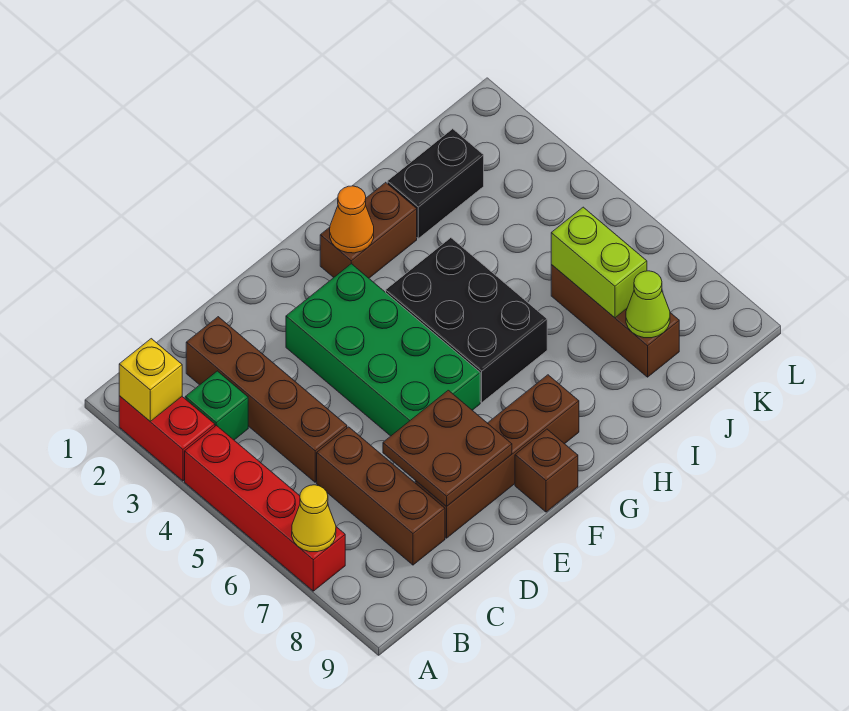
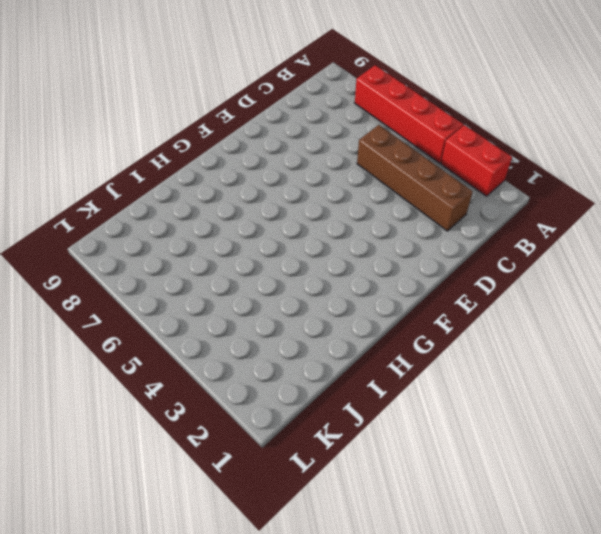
none -> green 1x1 brick [185,371,248,440]
none -> brown 1x3 brick [317,427,445,565]
none -> brown 1x4 brick [415,375,579,538]

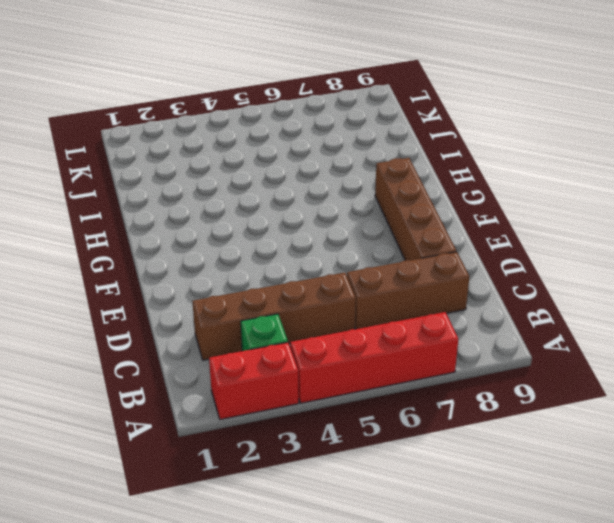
none -> green 2x4 brick [286,264,480,436]
none -> brown 1x1 brick [515,429,578,512]
none -> brown 1x2 brick [320,182,417,278]

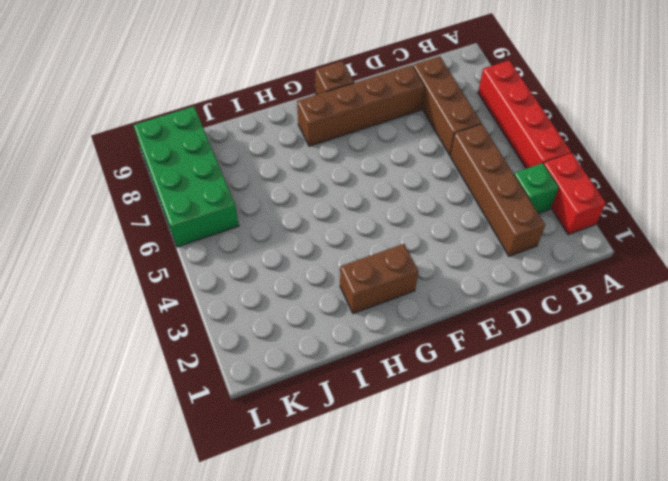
green 2x4 brick [134,106,239,247] -> green 2x4 brick moved to [286,264,480,436]
none -> black 2x3 brick [386,238,547,402]
none -> black 1x2 brick [387,129,484,238]
none -> brown 1x3 brick [551,265,679,377]

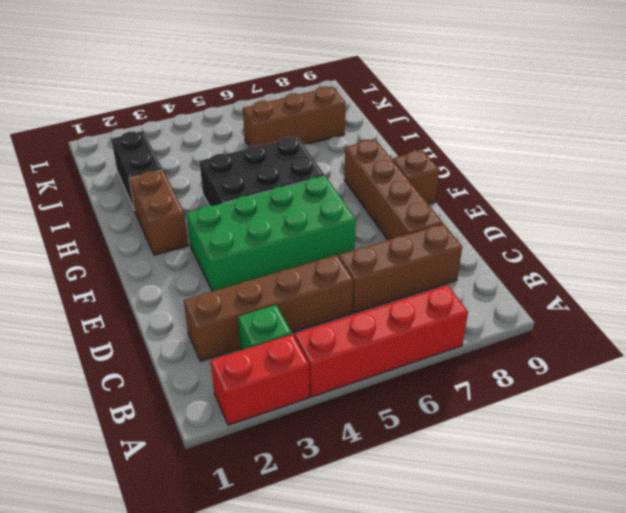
none -> yellow 1x1 brick [119,339,182,421]
none -> yellow 1x1 cone [292,485,336,552]
none -> brown 2x2 plate [383,390,512,507]

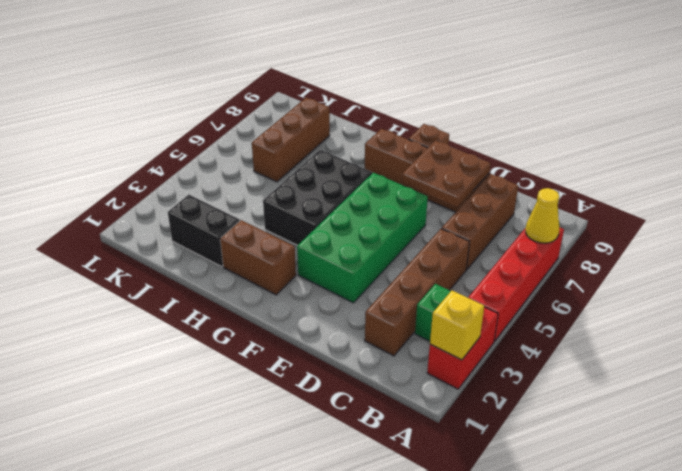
none -> orange 1x1 cone [330,186,374,253]
none -> lime 1x2 brick [551,207,647,318]
none -> lime 1x1 cone [626,271,670,338]

